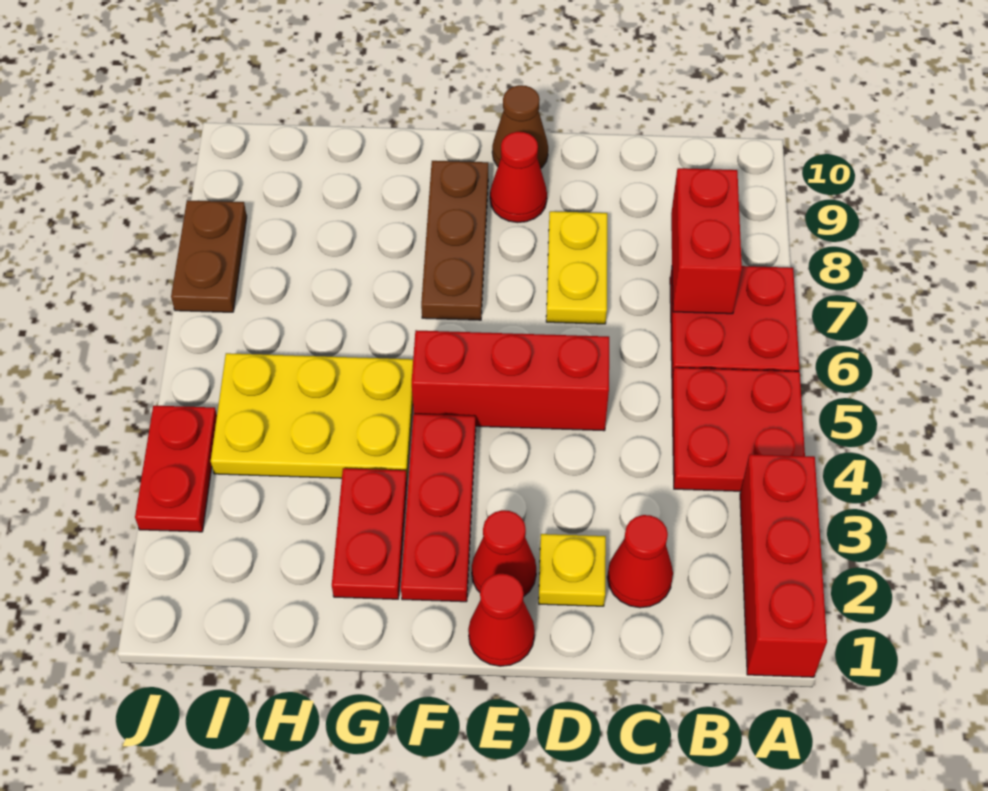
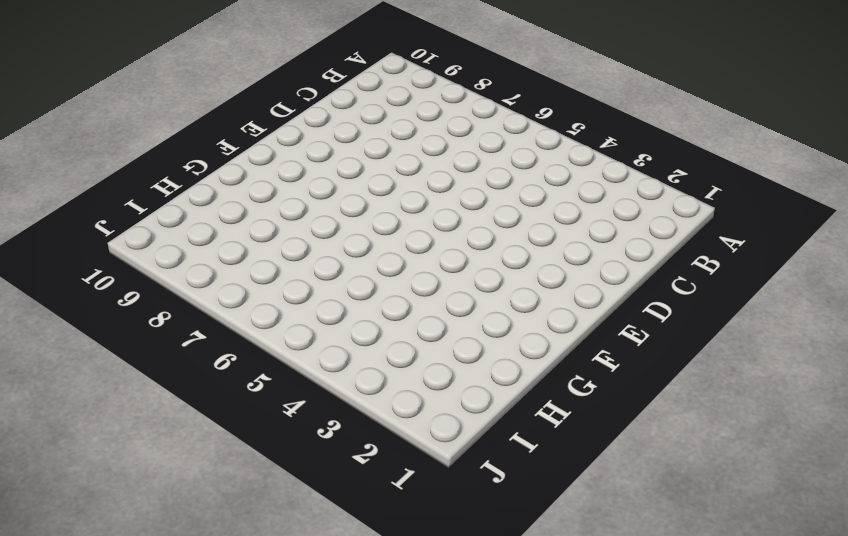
none -> red 1x3 brick [740,454,827,677]
none -> red 2x2 plate [672,368,805,491]
none -> red 2x2 plate [670,266,800,377]

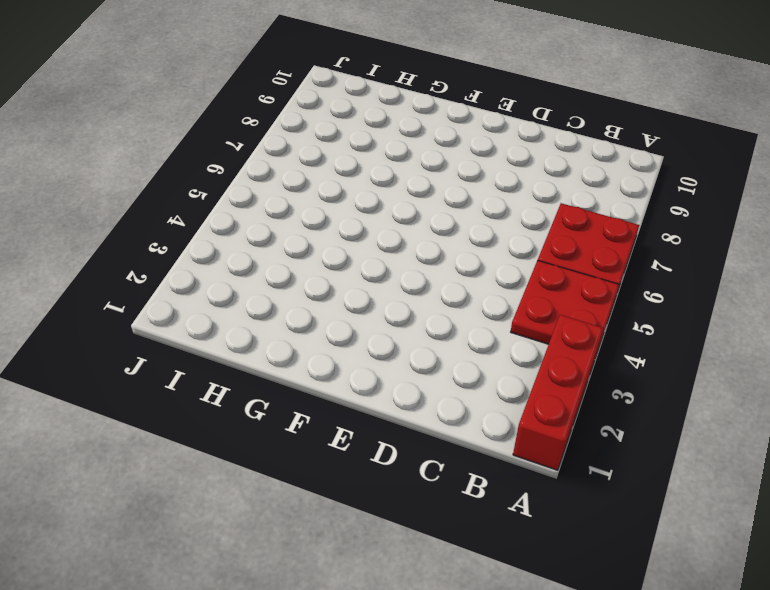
none -> red 1x1 cone [607,515,673,608]
none -> yellow 1x1 plate [539,534,606,606]
none -> red 1x3 brick [412,330,609,431]

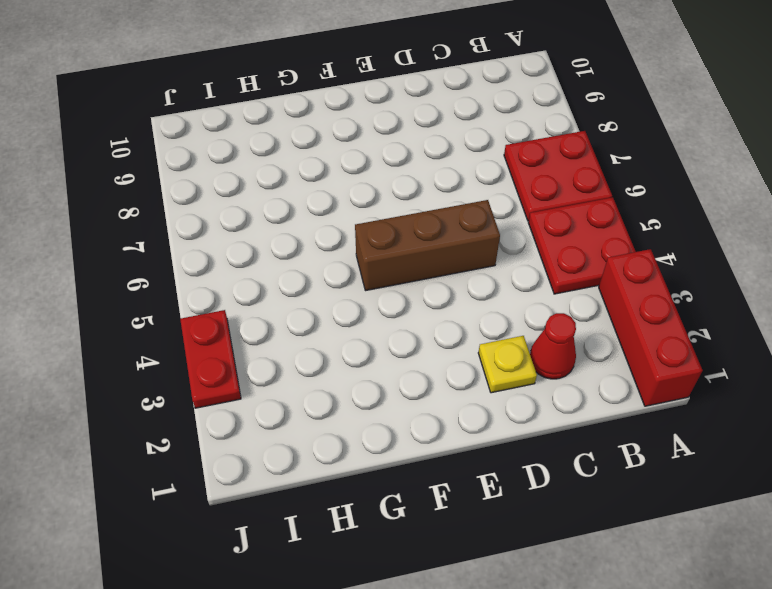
brown 1x3 brick [355,200,500,291] -> red 1x3 brick [412,330,609,431]
none -> yellow 1x2 plate [546,211,607,324]
none -> red 1x1 cone [468,574,535,666]
none -> red 1x1 cone [472,510,536,596]

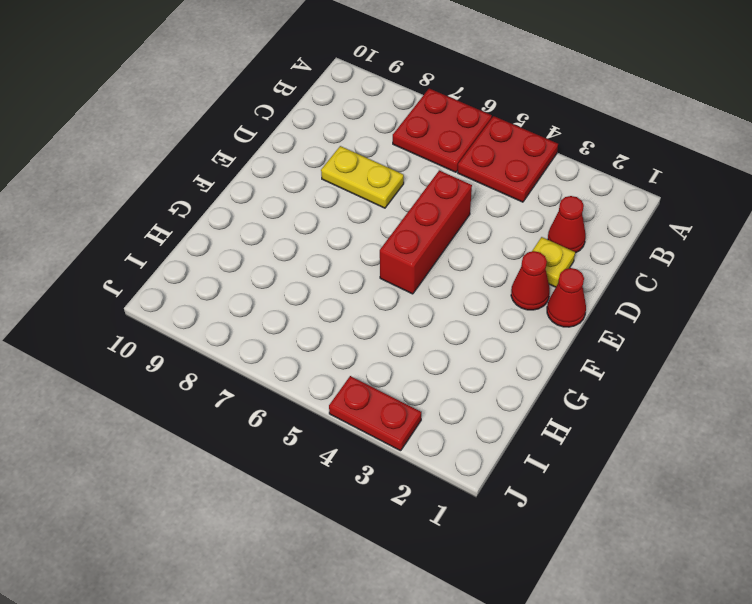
none -> red 1x3 brick [740,454,827,677]
none -> red 1x1 cone [490,132,547,223]
none -> brown 1x1 cone [492,85,548,169]

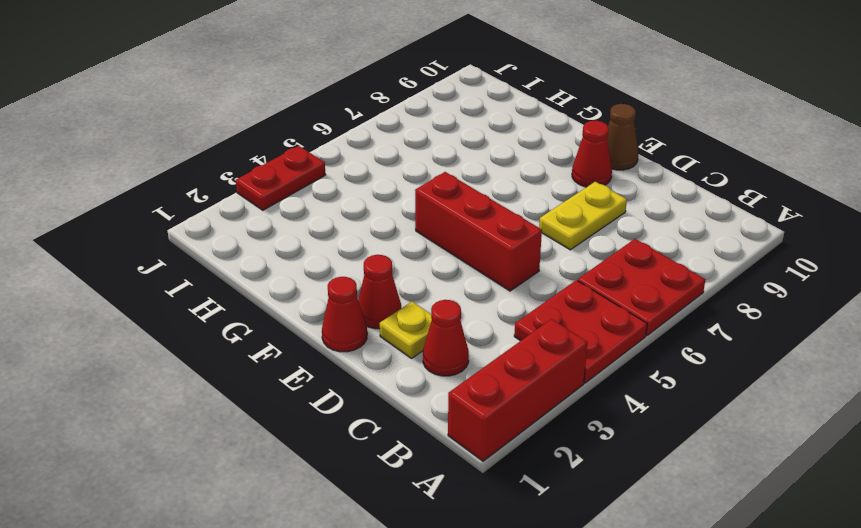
none -> red 1x3 plate [401,414,476,602]
none -> brown 1x3 plate [421,161,488,320]
none -> red 1x2 plate [332,468,407,599]

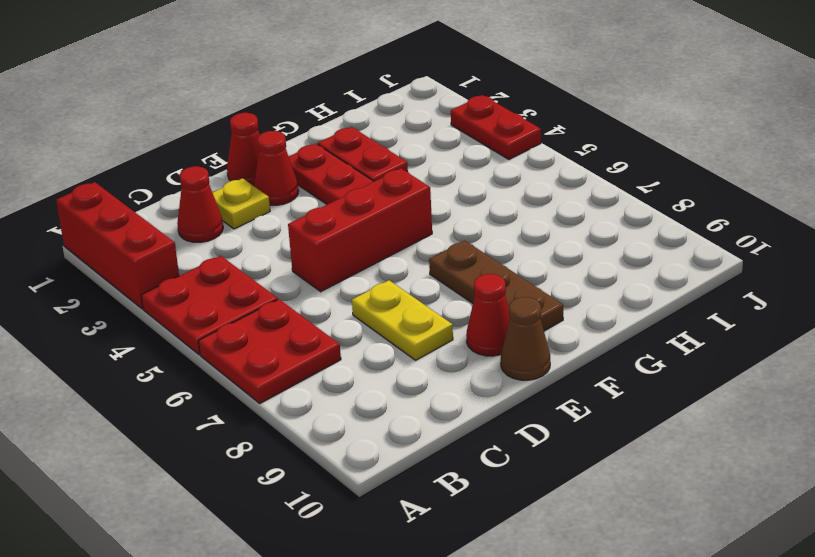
none -> yellow 2x3 plate [211,353,413,478]
none -> brown 1x2 plate [171,200,247,312]
none -> red 1x2 brick [671,168,742,314]

